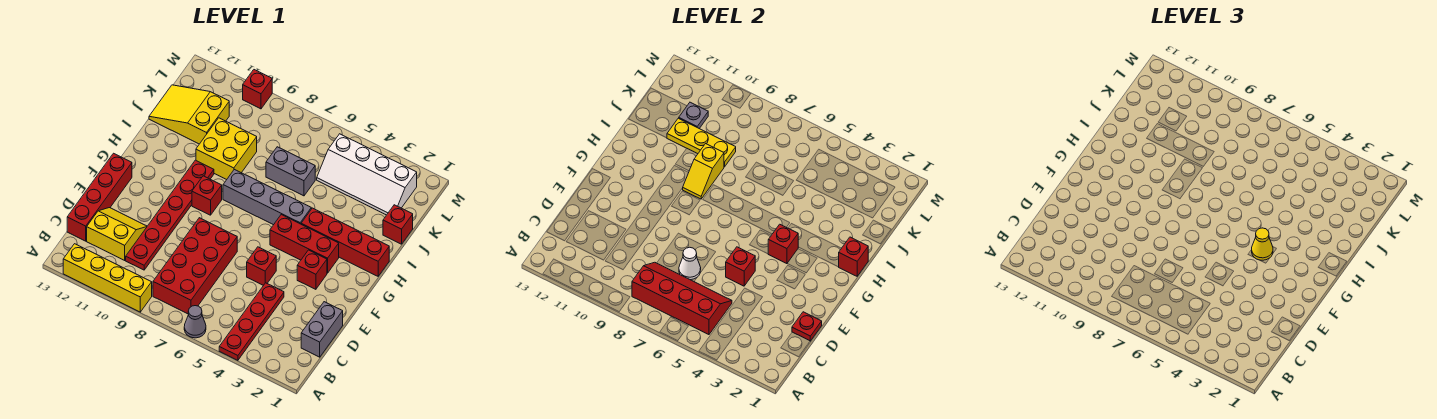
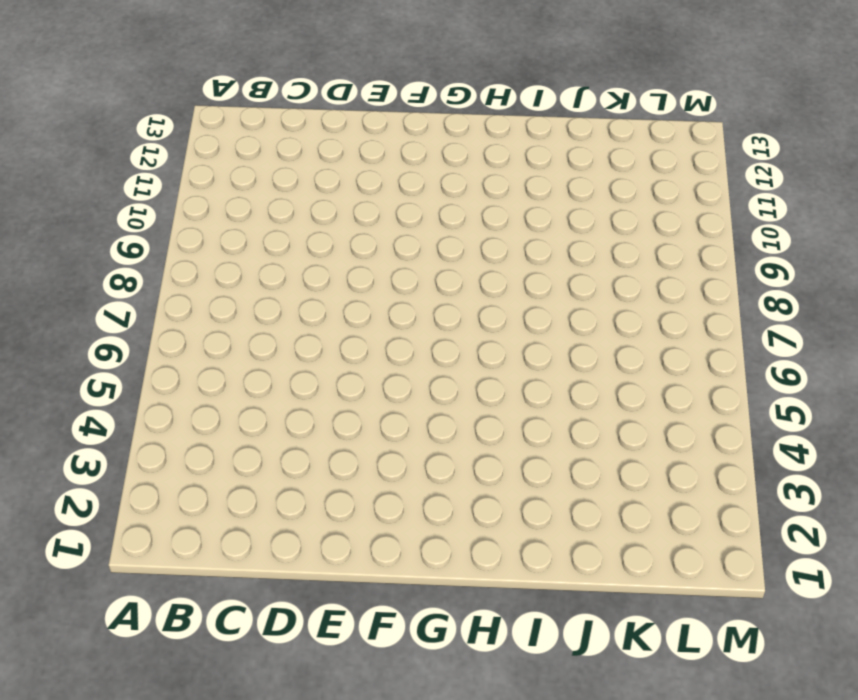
none -> red 1x4 plate [219,283,284,360]
none -> grey 1x1 cone [184,306,206,338]
none -> yellow 1x4 brick [63,244,152,312]
none -> red 2x4 brick [153,218,237,314]

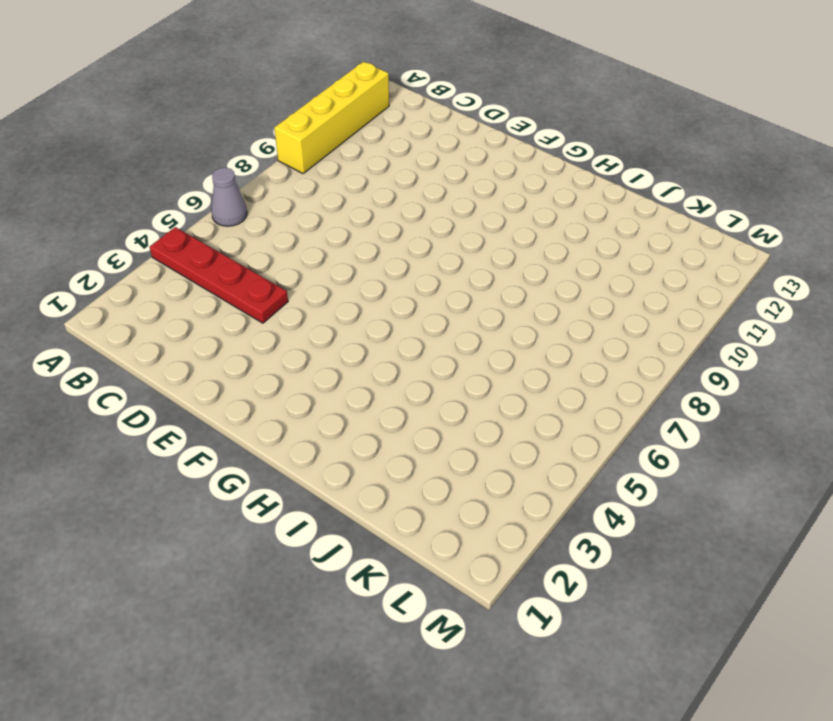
none -> red 2x4 brick [153,218,237,314]
none -> grey 1x2 brick [301,302,343,357]
none -> red 1x6 plate [126,160,214,270]
none -> yellow 2x2 slope [87,208,147,260]

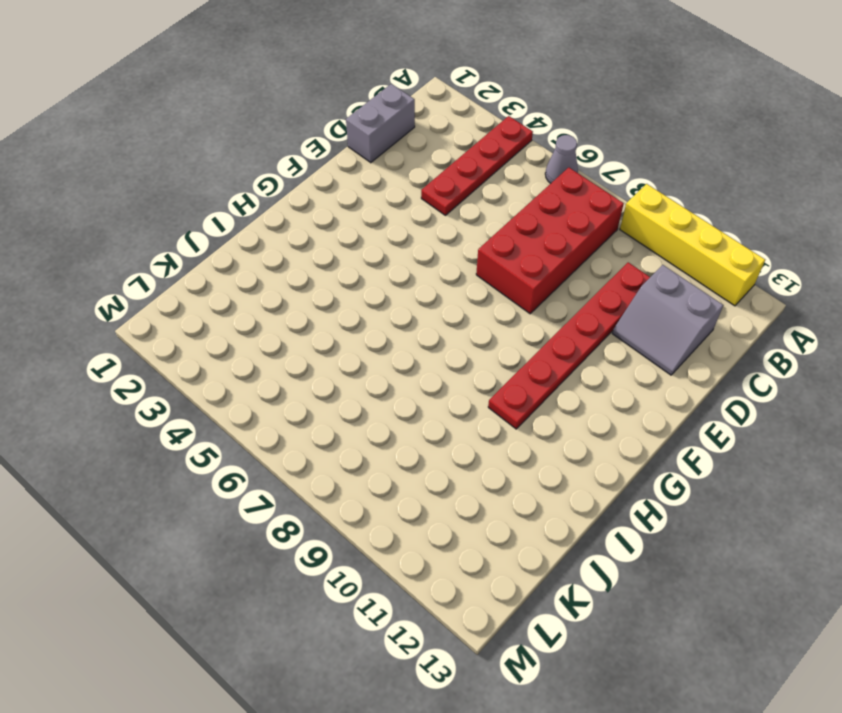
grey 2x2 slope [612,265,723,375] -> yellow 2x2 slope [87,208,147,260]
none -> red 1x4 brick [67,153,132,241]
none -> red 1x1 brick [247,247,276,285]
none -> red 1x1 brick [297,250,327,289]
none -> red 1x3 brick [270,215,339,273]

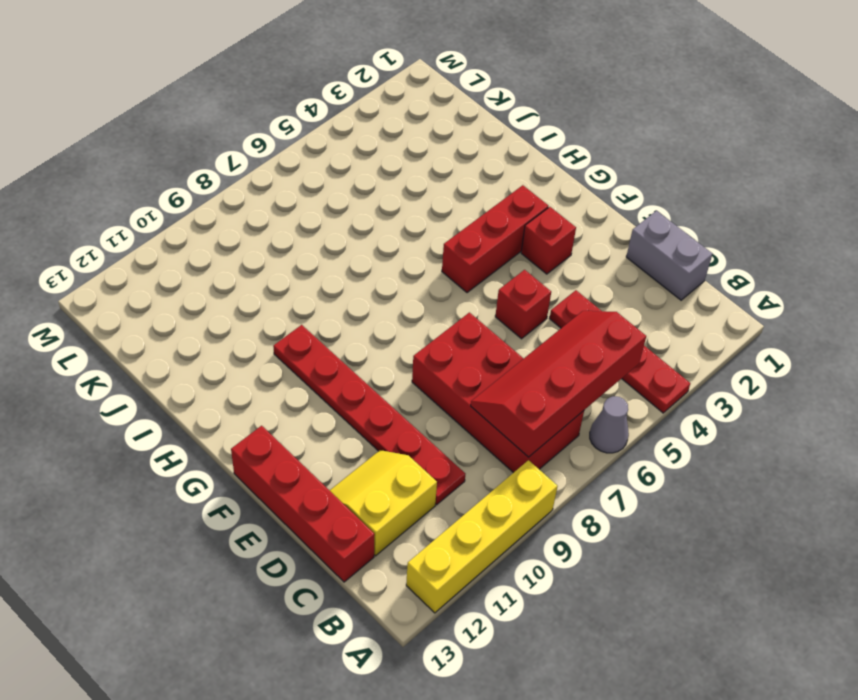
none -> red 1x1 brick [192,176,222,215]
none -> red 1x4 brick [301,208,389,276]
none -> grey 1x4 brick [223,169,311,225]
none -> yellow 2x2 brick [196,118,257,180]

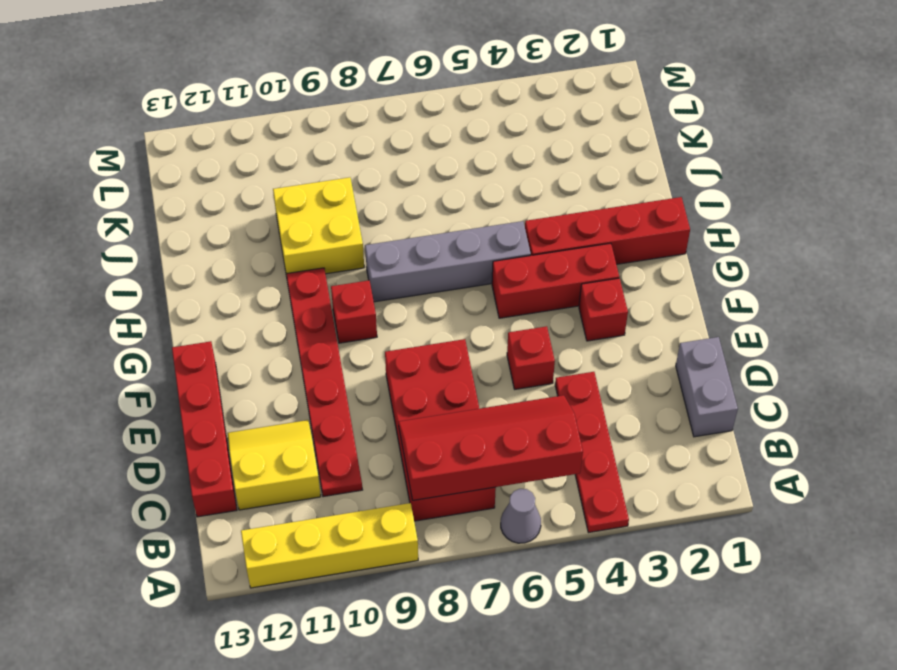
none -> red 1x1 brick [383,205,413,244]
none -> grey 1x2 brick [266,147,315,196]
none -> yellow 2x3 slope [149,85,229,144]
none -> white 2x4 slope [317,134,417,215]

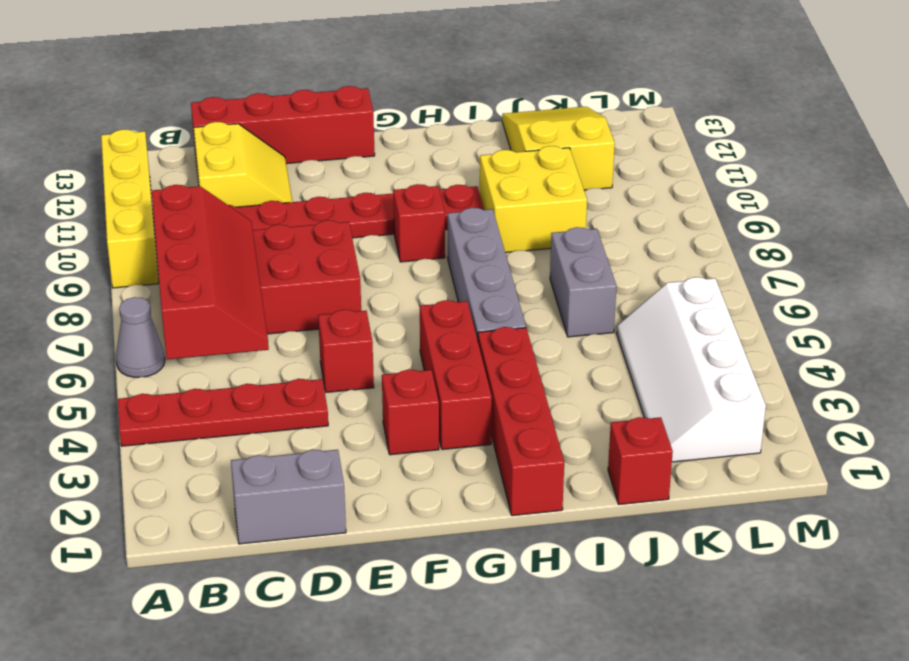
none -> red 1x1 brick [243,70,272,109]
none -> red 1x1 plate [792,312,822,341]
none -> white 1x1 cone [679,247,701,280]
none -> red 1x1 brick [726,247,755,286]

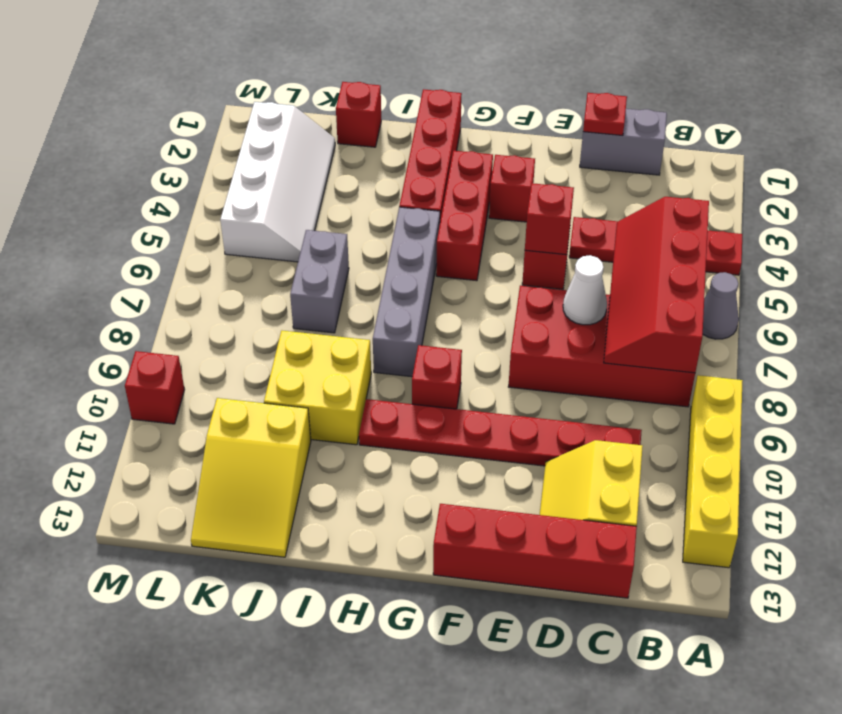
none -> red 1x1 brick [768,224,798,264]
none -> red 1x1 brick [839,237,868,276]
none -> yellow 1x2 slope [683,144,724,199]
none -> yellow 1x3 plate [667,118,736,167]

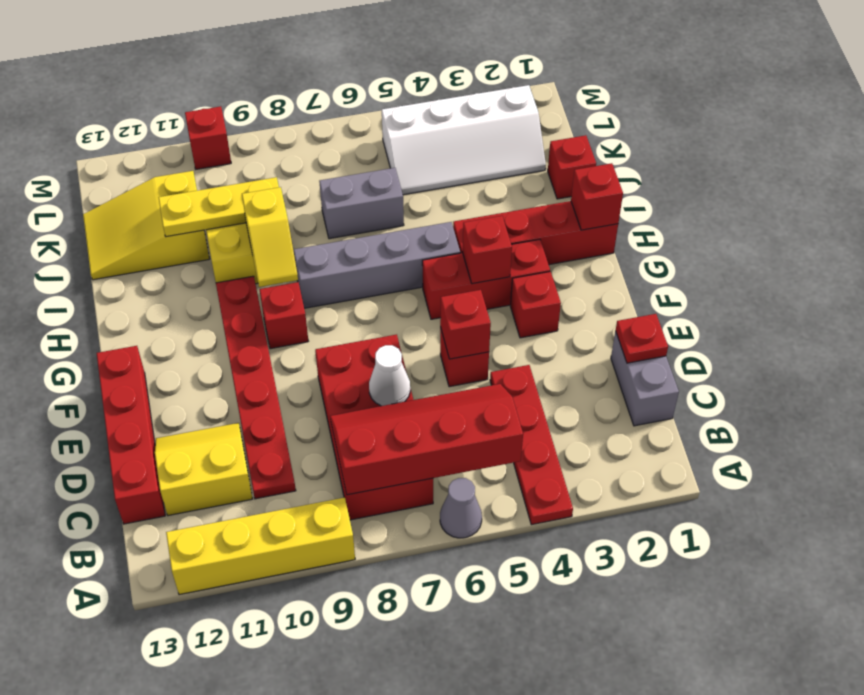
none -> grey 1x1 plate [679,102,708,129]
none -> yellow 1x1 cone [1252,228,1273,260]

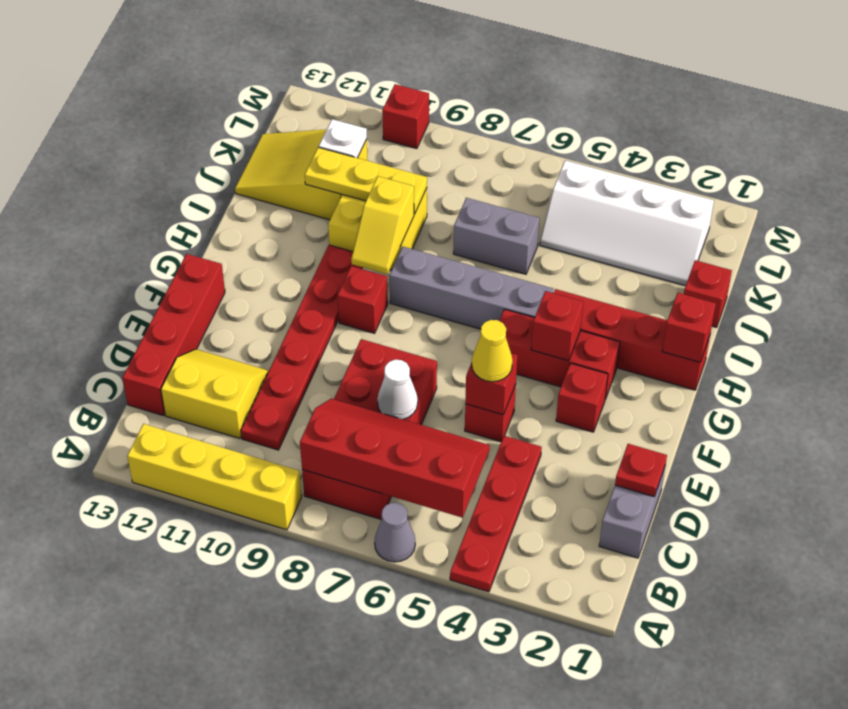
yellow 1x1 cone [472,320,513,382] -> yellow 1x1 cone moved to [1252,228,1273,260]
white 1x1 plate [319,119,367,158] -> grey 1x1 plate [679,102,708,129]

